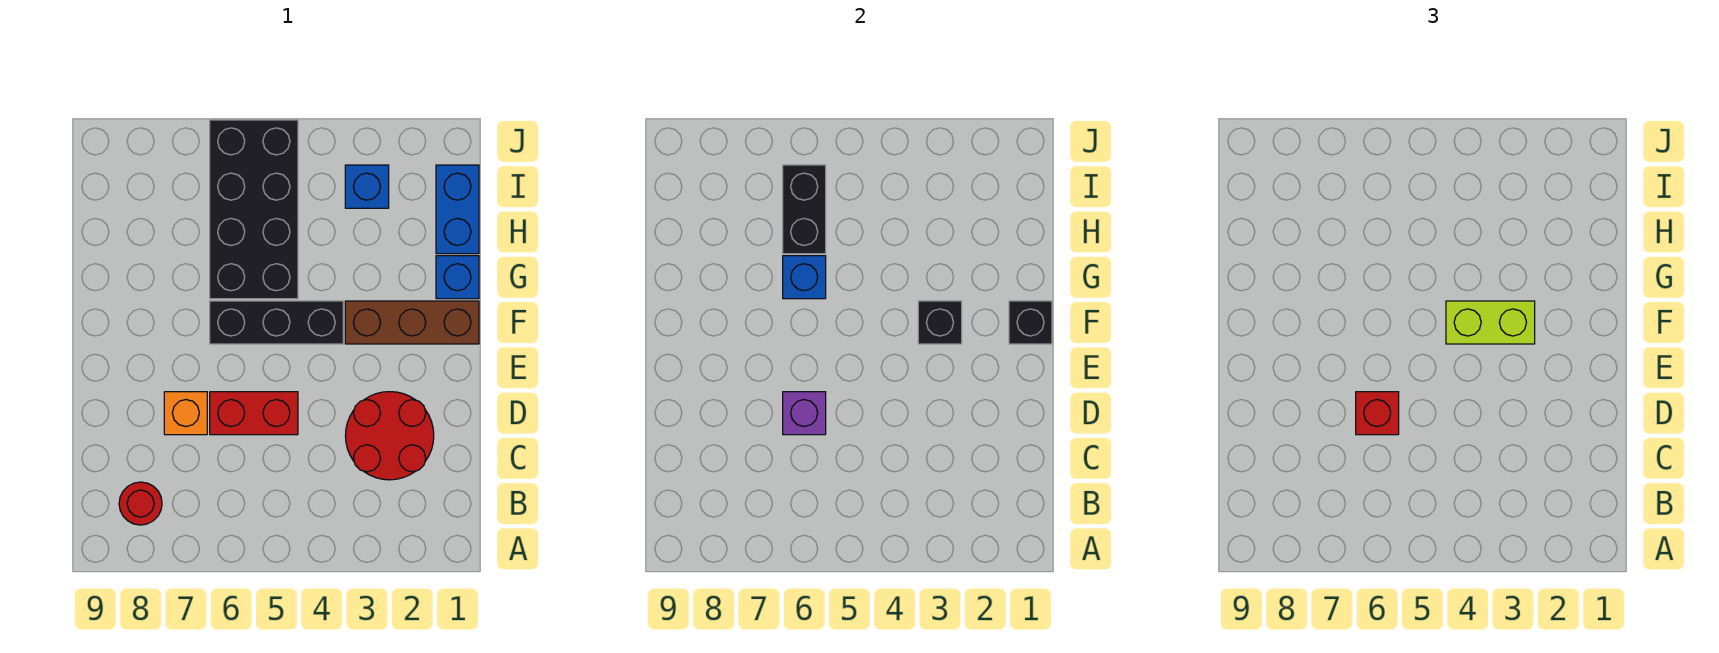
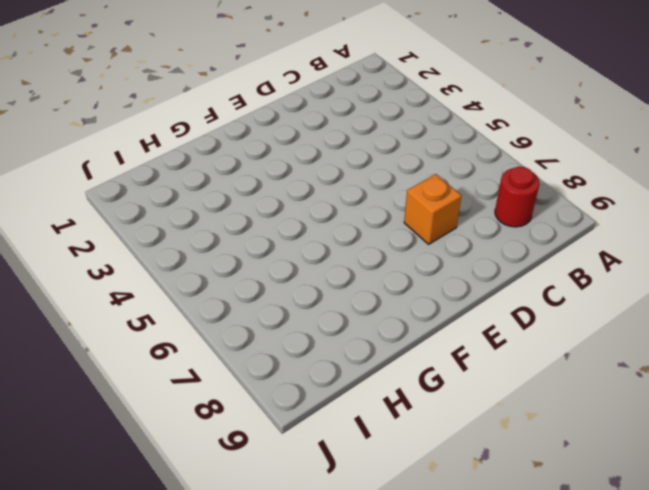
none -> red 2x2 round brick [345,392,434,480]
none -> red 1x2 brick [210,392,298,435]
none -> brown 1x3 brick [345,301,479,344]

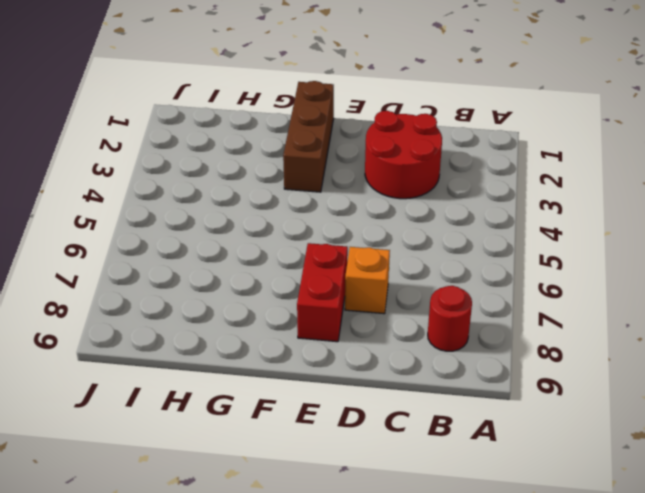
red 1x2 brick [297,243,348,342] -> red 1x2 brick moved to [210,392,298,435]
none -> black 1x3 brick [210,301,343,344]
none -> blue 1x1 brick [436,256,479,299]
none -> black 2x4 brick [210,120,298,299]

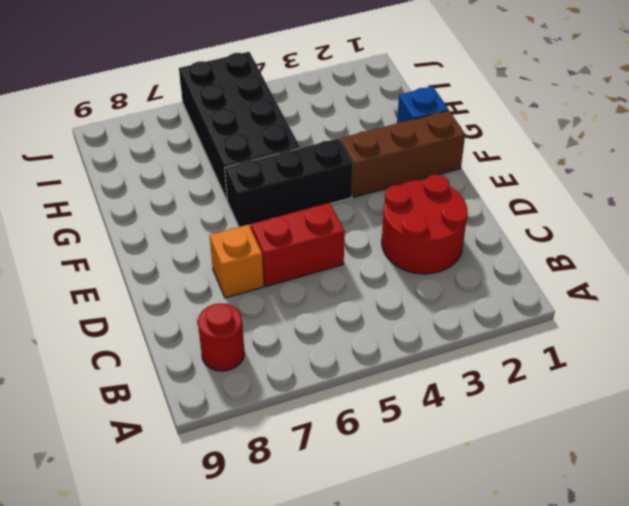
none -> blue 1x2 brick [436,165,479,254]
none -> blue 1x1 brick [345,165,389,208]
none -> purple 1x1 brick [783,392,826,435]

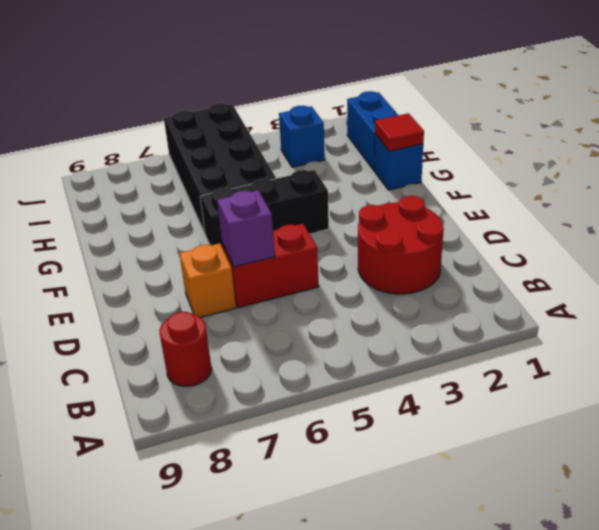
red 1x1 tile [375,113,424,151] -> none
none -> brown 1x3 brick [345,301,479,344]
none -> black 1x1 brick [1009,301,1052,344]
none -> black 1x1 brick [918,301,962,344]

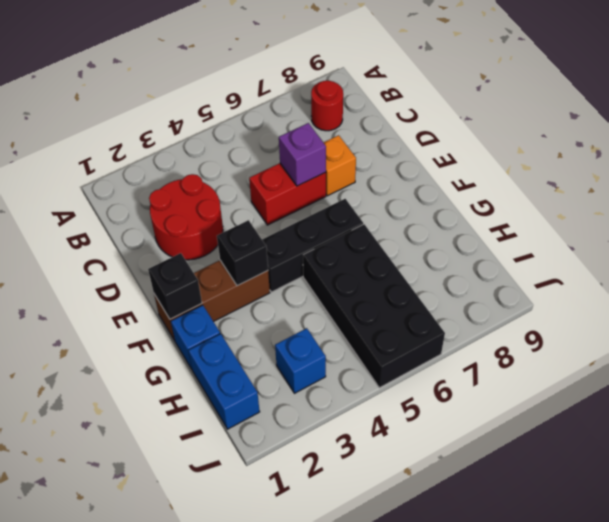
none -> blue 1x1 brick [783,256,826,299]
none -> black 1x2 brick [783,165,826,254]
none -> red 1x1 brick [1356,392,1399,435]

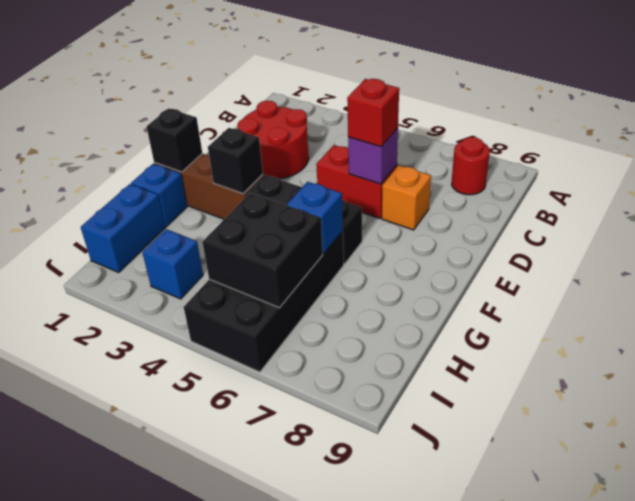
black 2x2 brick [202,193,323,308] -> black 1x2 brick [783,165,826,254]
none -> lime 1x2 brick [1446,301,1535,344]

